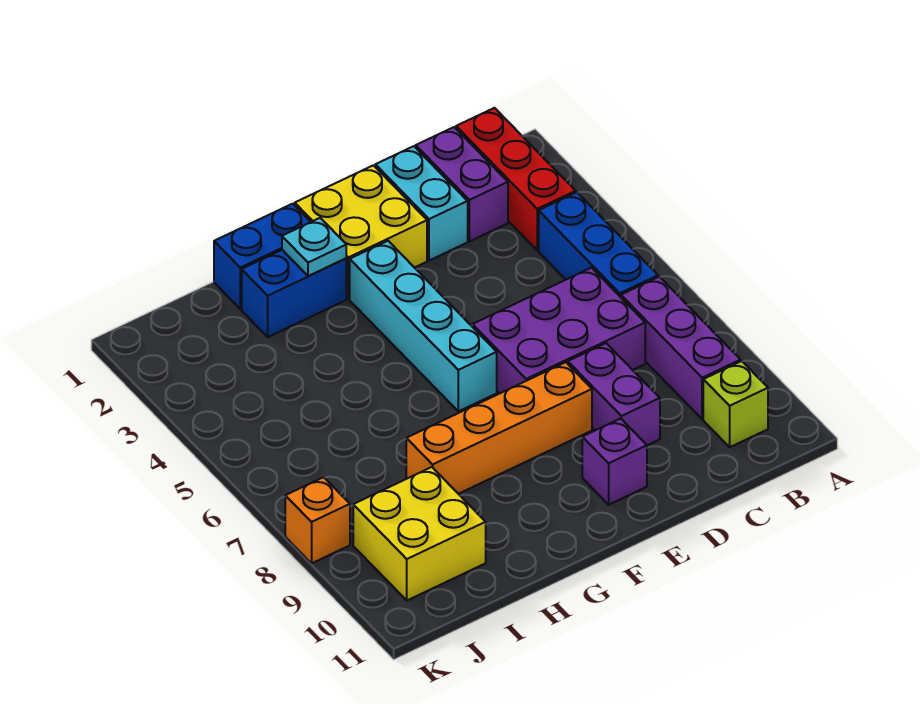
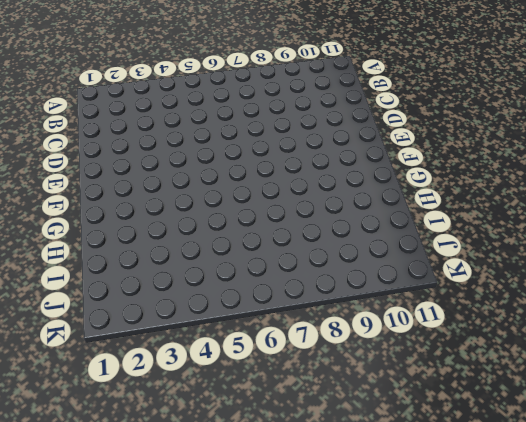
none -> red 1x3 brick [456,108,576,250]
none -> blue 1x3 brick [539,192,658,297]
none -> purple 1x3 brick [621,277,741,419]

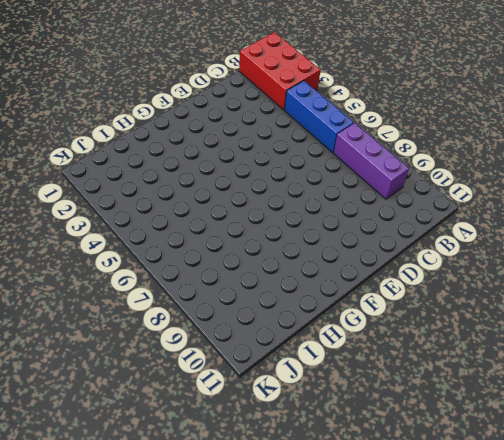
red 2x3 brick [239,32,321,110] -> red 1x3 brick [456,108,576,250]
none -> lime 1x1 brick [703,361,768,447]
none -> purple 1x2 brick [416,127,508,241]
none -> purple 2x3 brick [472,268,645,393]

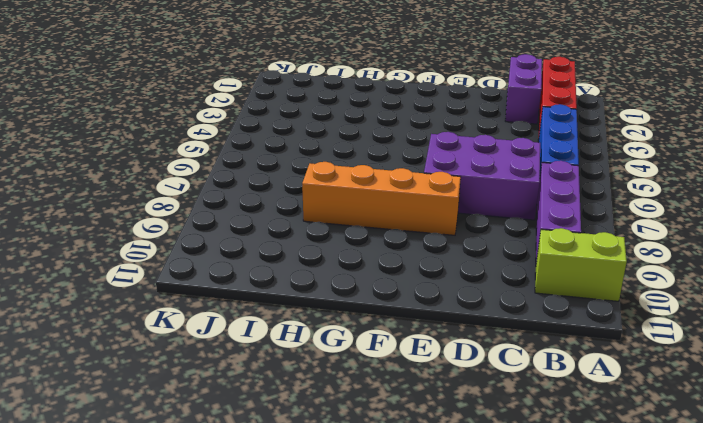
lime 1x2 brick [535,228,627,301] -> lime 1x1 brick [703,361,768,447]
none -> cyan 1x2 brick [375,146,468,261]
none -> purple 1x2 brick [568,343,660,445]
none -> yellow 2x2 brick [295,165,427,299]

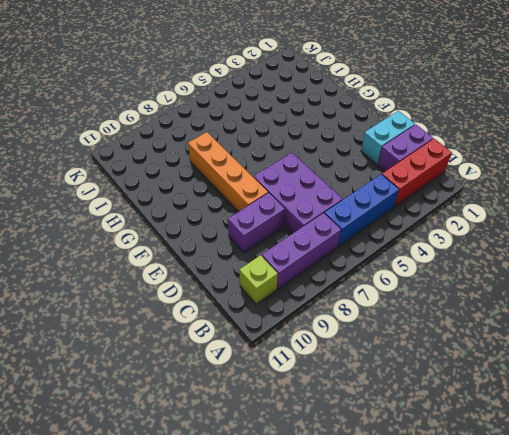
none -> yellow 2x2 brick [295,165,427,299]
none -> purple 1x1 brick [582,419,647,505]
none -> cyan 1x4 brick [350,241,497,411]

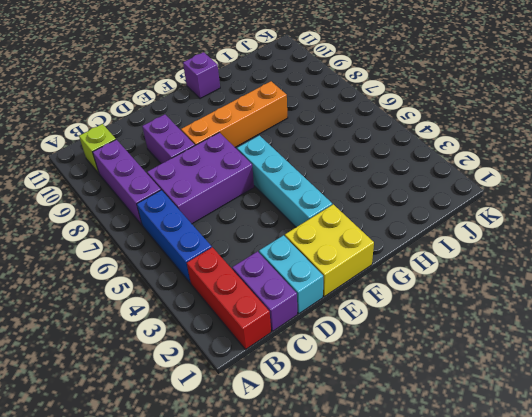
purple 1x1 brick [183,52,220,99] -> purple 1x1 brick moved to [582,419,647,505]
none -> blue 1x2 brick [214,204,310,309]
none -> blue 1x2 brick [242,250,346,337]
none -> yellow 2x2 brick [353,467,486,600]

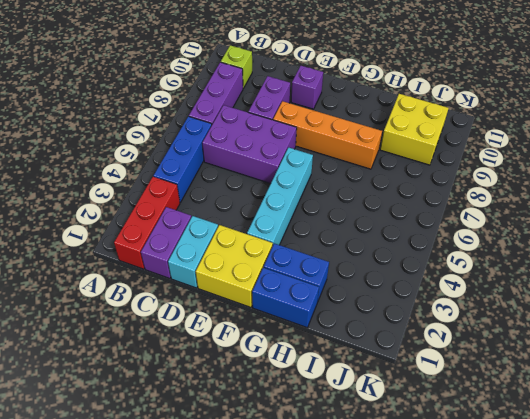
none -> orange 1x1 brick [285,477,350,563]
none -> cyan 1x1 plate [282,218,346,276]

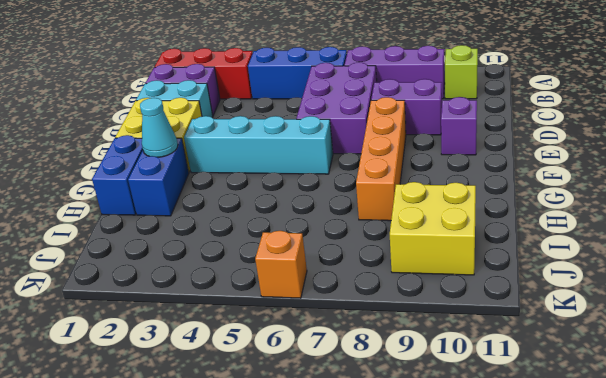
cyan 1x1 cone [140,98,178,157] -> cyan 1x1 plate [282,218,346,276]
orange 1x1 brick [255,231,307,298] -> orange 1x1 brick moved to [285,477,350,563]

